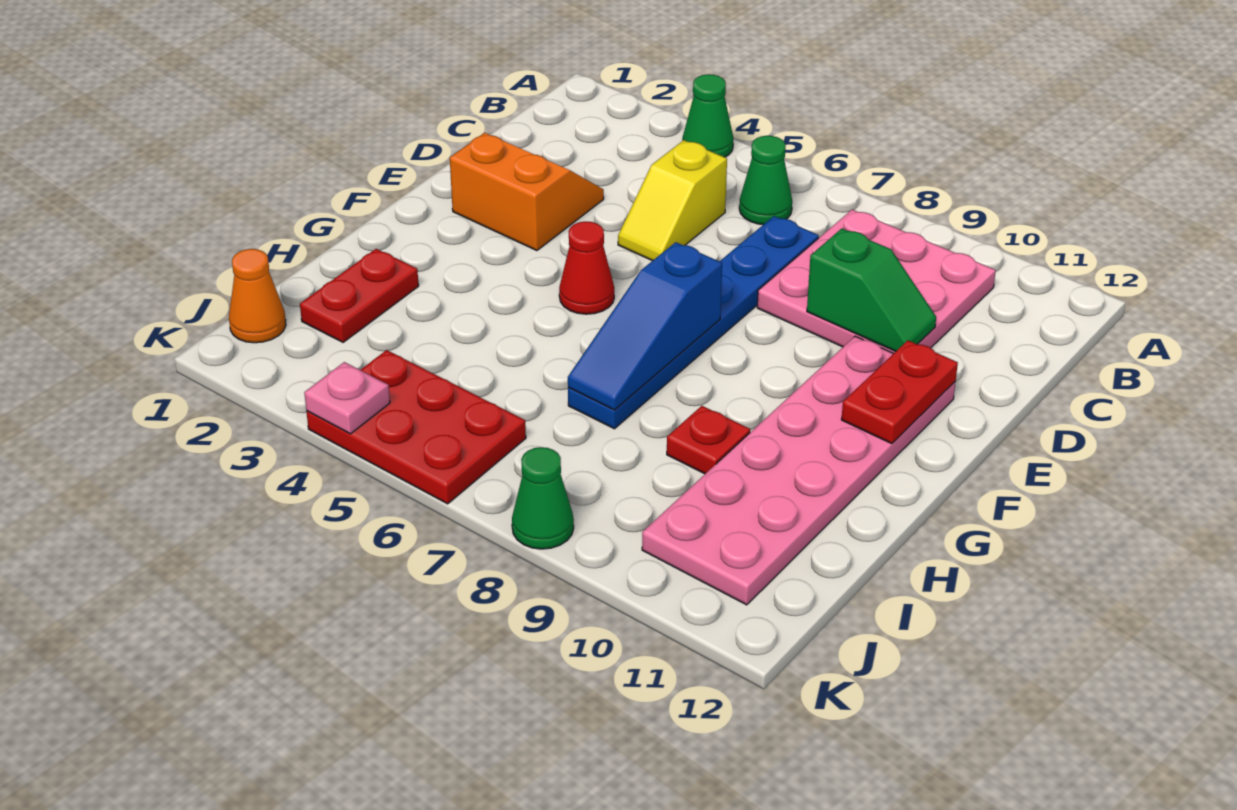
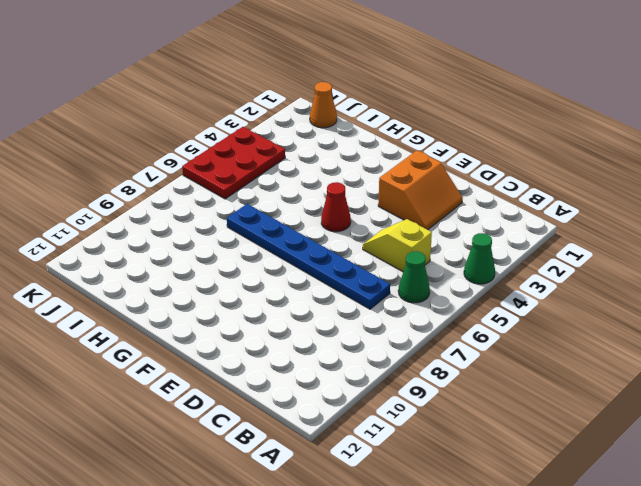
none -> pink 3x3 plate [757,210,996,353]
none -> pink 2x6 plate [642,336,956,605]
none -> red 1x2 plate [300,249,419,342]

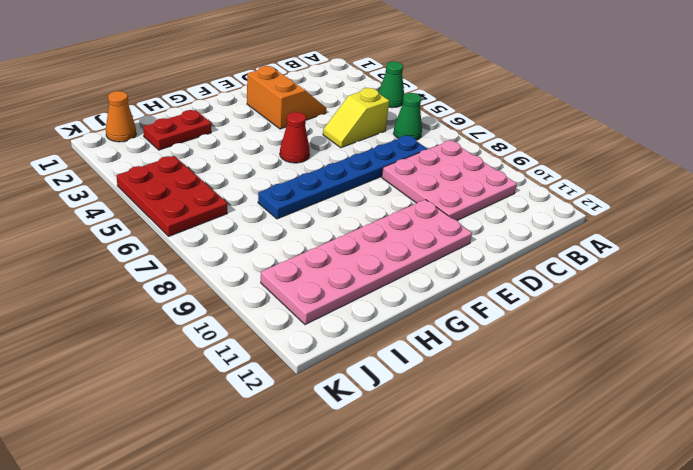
none -> red 1x1 plate [667,406,750,474]
none -> green 1x1 cone [512,447,574,549]
none -> green 1x2 slope [807,229,936,351]

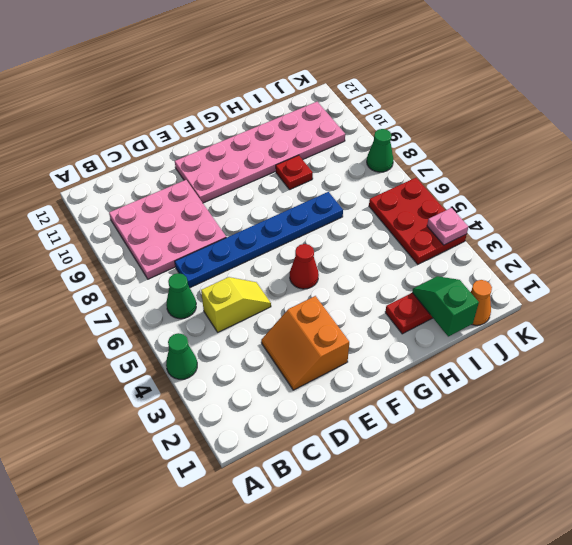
green 1x2 slope [412,276,479,336] -> green 1x2 slope moved to [807,229,936,351]
none -> red 1x2 plate [841,340,958,444]
none -> blue 1x3 slope [568,242,722,410]

